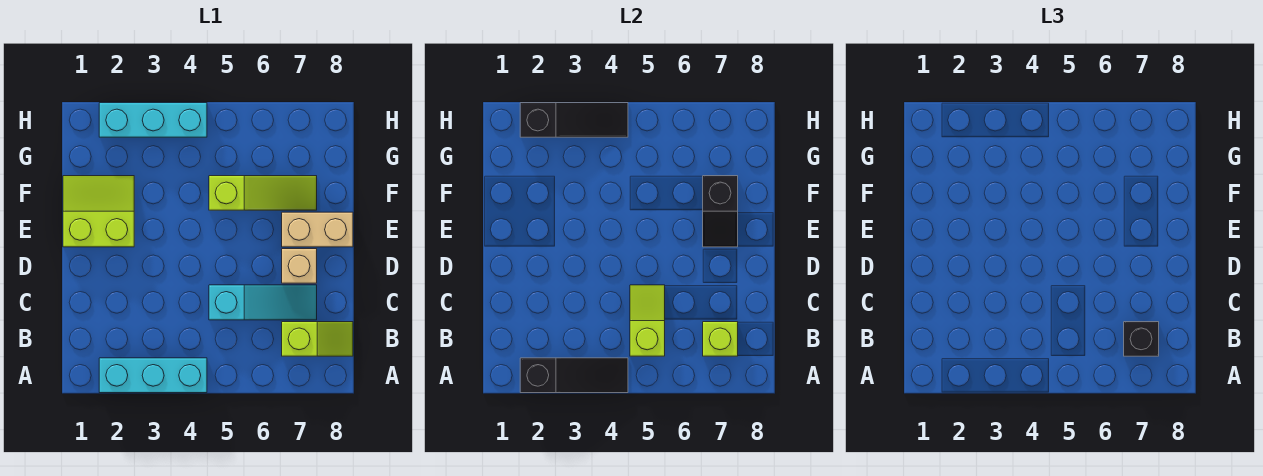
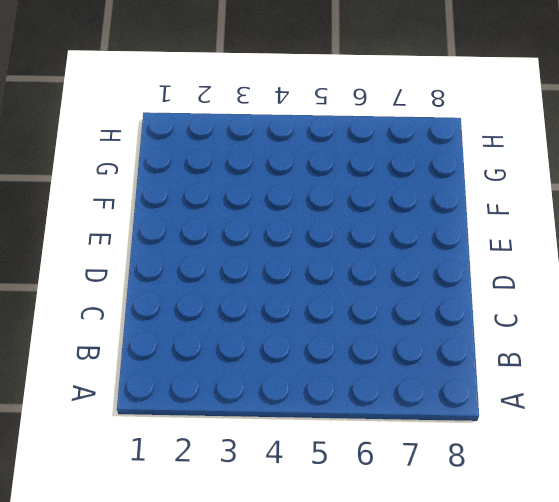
none -> cyan 1x3 brick [99,358,207,393]
none -> lime 1x2 slope [282,322,353,356]
none -> cyan 1x3 slope [209,285,317,320]

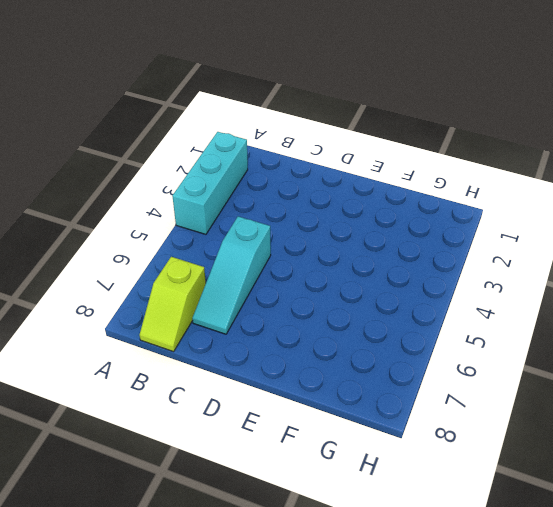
none -> tan 1x1 brick [282,249,317,283]
none -> lime 2x2 slope [63,176,134,247]
none -> tan 1x2 brick [282,212,353,247]

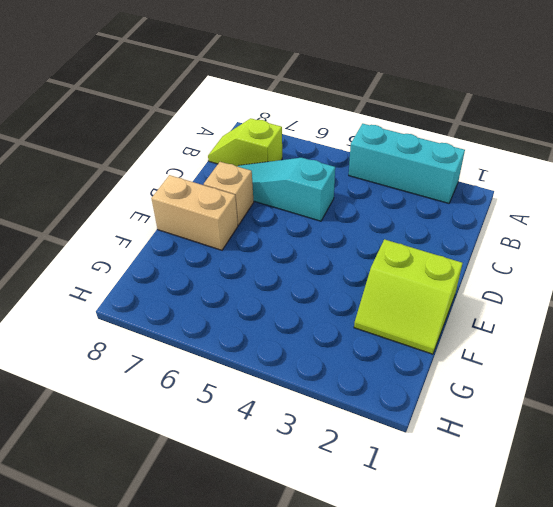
none -> lime 1x3 slope [209,176,317,210]
none -> cyan 1x3 brick [99,103,207,137]
none -> black 1x3 slope [520,358,628,393]

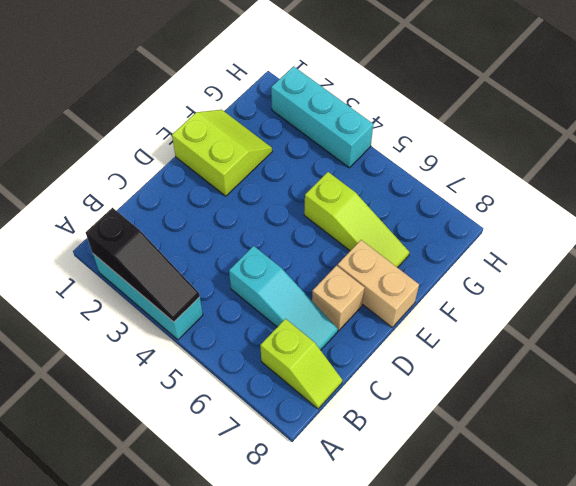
none -> lime 1x2 slope [630,285,665,356]
none -> lime 1x1 brick [703,322,738,356]
none -> black 1x2 slope [703,176,738,247]

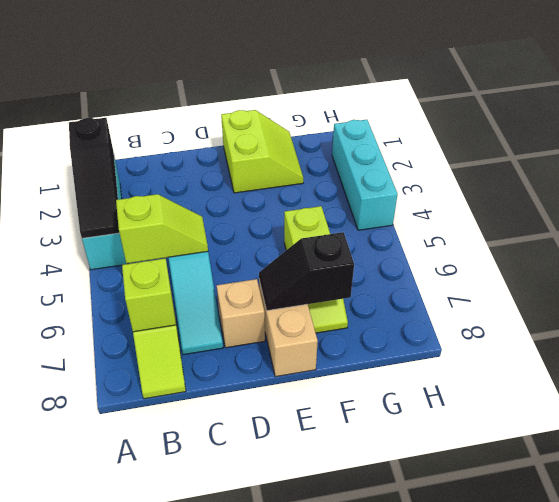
none -> black 1x3 slope [520,103,628,137]
none -> black 1x1 brick [1124,322,1159,356]

